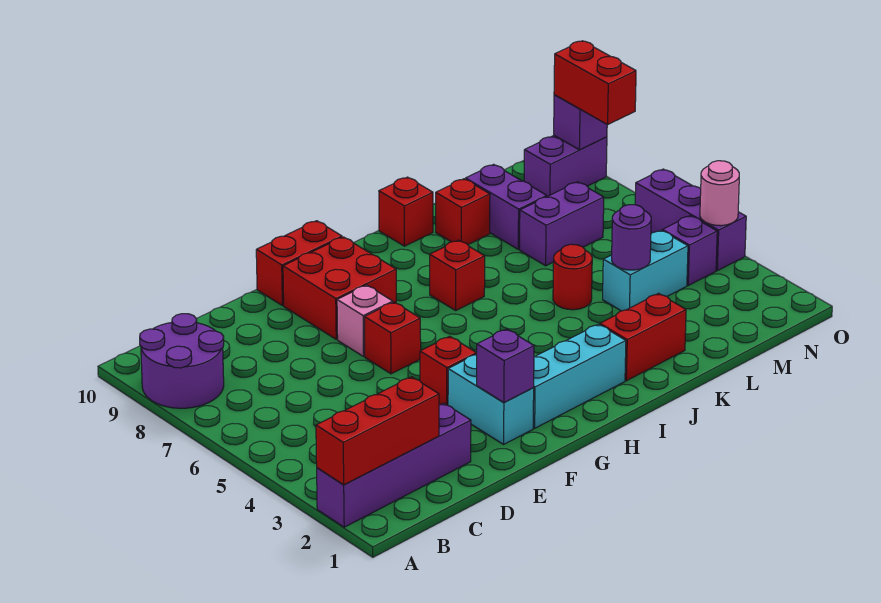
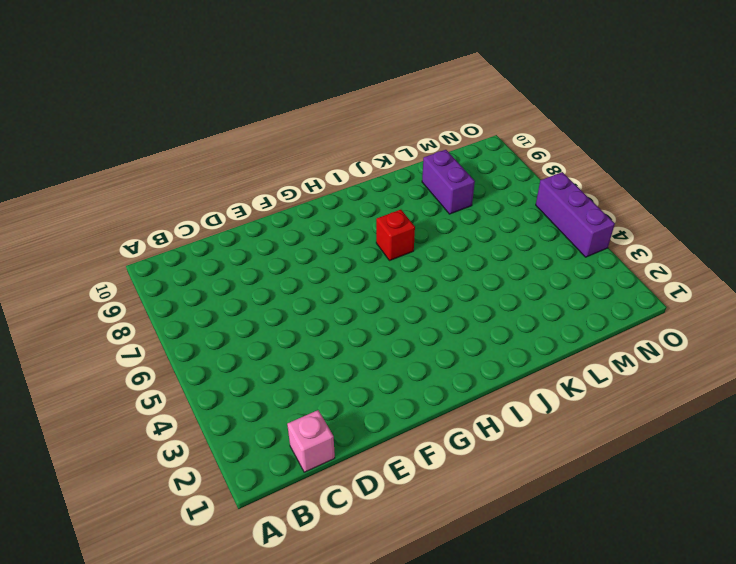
pink 1x1 brick [287,410,335,472] -> pink 1x1 brick moved to [337,285,393,356]
none -> purple 1x4 brick [317,403,471,527]
none -> purple 2x2 round brick [140,314,224,408]
none -> cyan 1x2 brick [448,354,534,444]

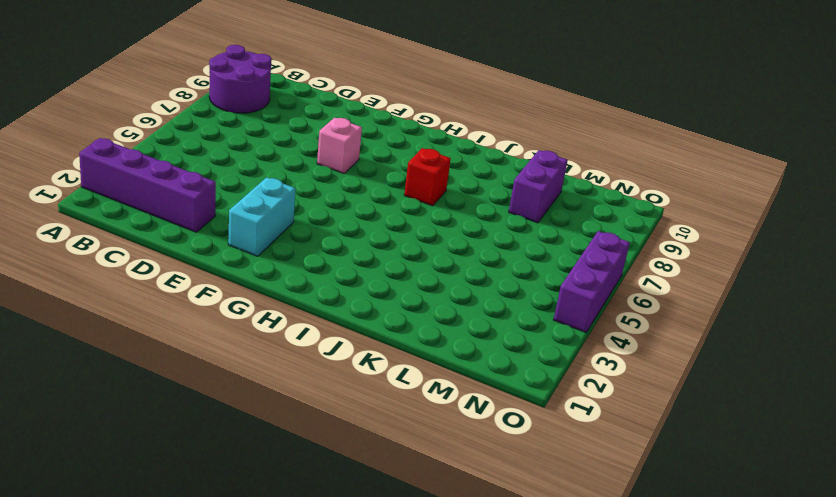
none -> red 1x1 brick [420,336,477,405]
none -> red 1x1 brick [364,302,421,374]
none -> red 2x2 brick [283,237,396,339]

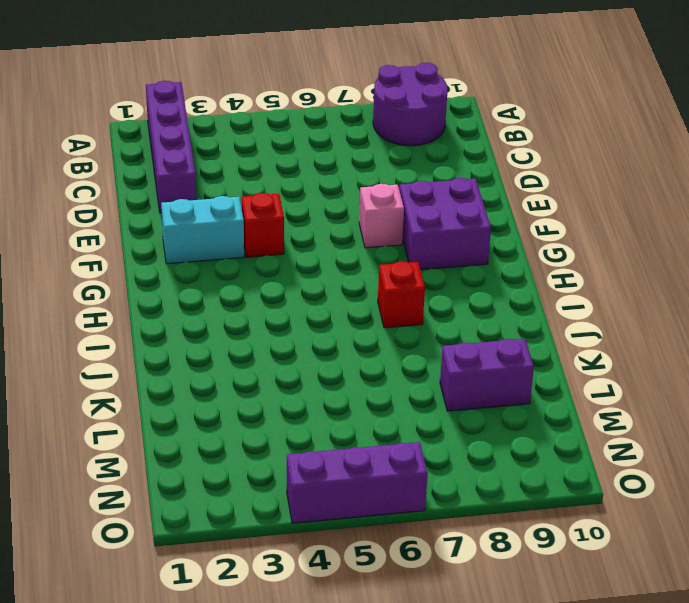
purple 2x2 brick [399,178,491,270] -> red 2x2 brick [283,237,396,339]
none -> red 1x1 brick [364,302,421,374]
none -> red 1x2 brick [256,221,342,306]
none -> cyan 1x3 brick [533,324,626,428]

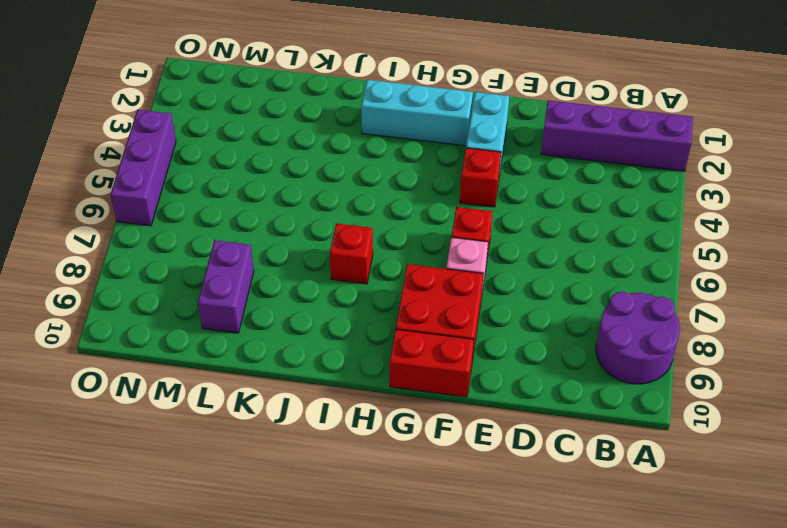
none -> red 1x2 brick [600,293,686,381]
none -> red 1x1 brick [379,177,433,246]
none -> red 1x1 round brick [553,244,592,310]

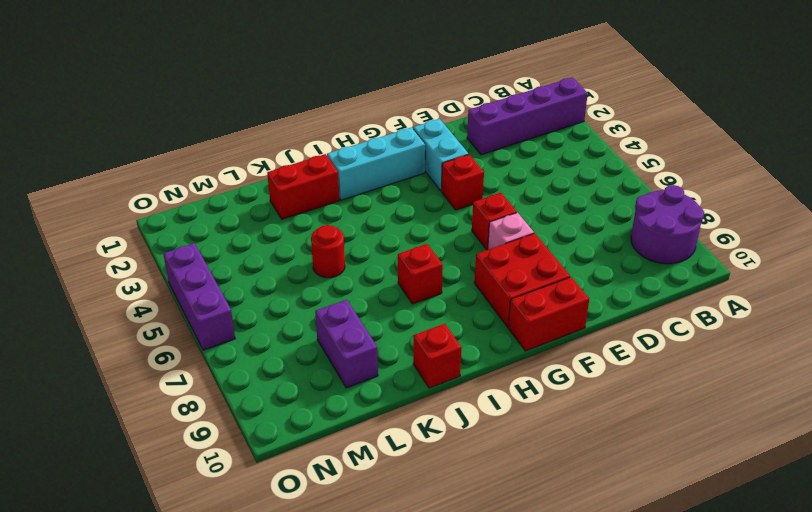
none -> red 1x1 brick [436,179,490,245]
none -> cyan 1x2 brick [603,230,688,311]
none -> purple 1x2 brick [520,182,604,266]

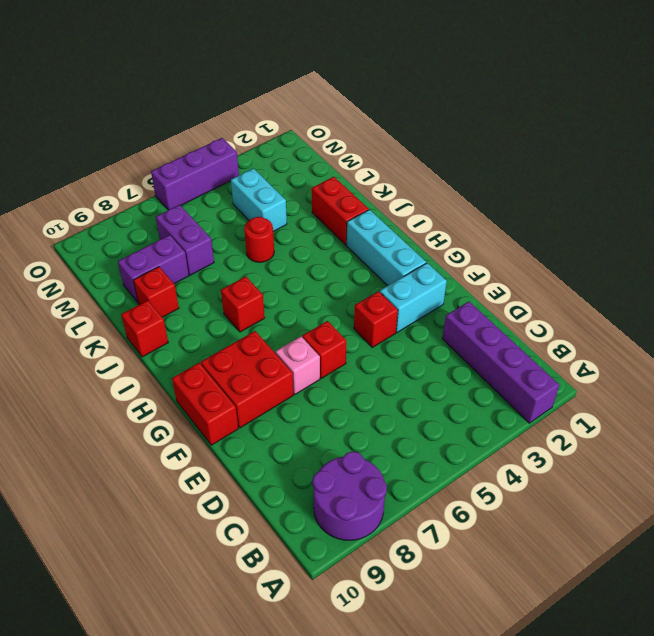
none -> purple 1x1 brick [662,216,717,285]
none -> purple 1x2 brick [524,136,607,197]
none -> red 1x3 brick [316,377,439,485]

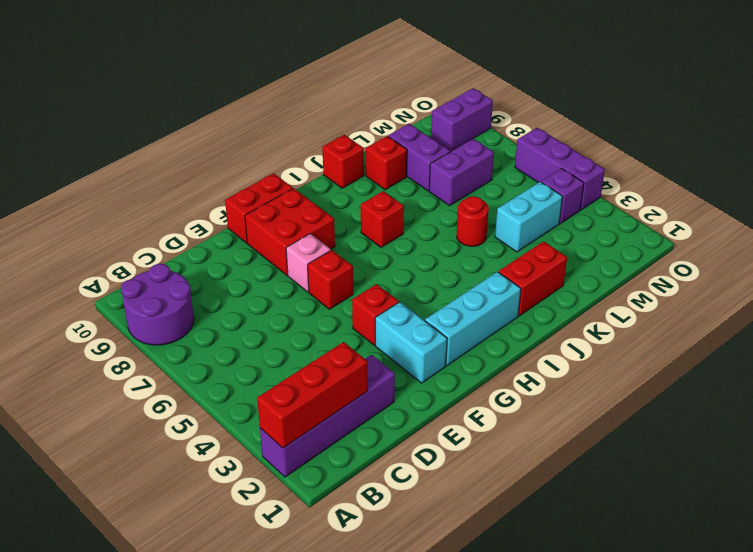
none -> purple 1x1 brick [477,329,534,402]
none -> purple 1x1 round brick [612,205,651,270]
none -> pink 1x1 round brick [700,161,739,226]

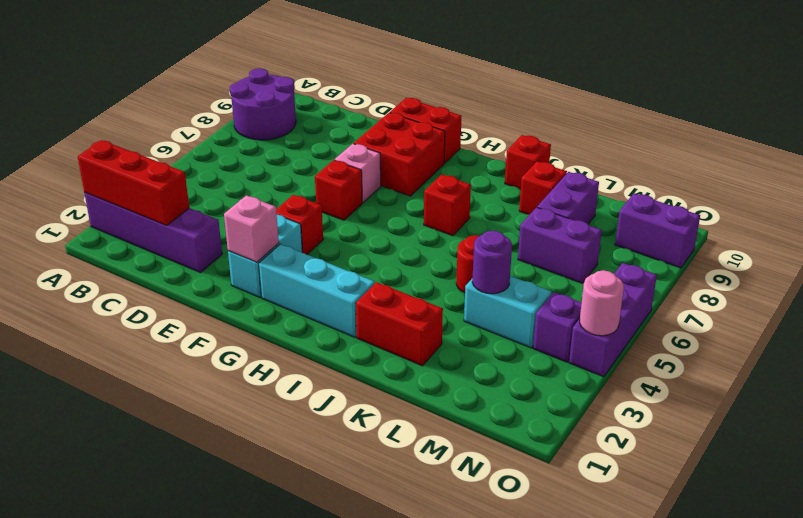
pink 1x1 brick [224,195,279,262] -> purple 1x1 brick [477,329,534,402]
none -> purple 1x1 brick [554,95,607,150]
none -> red 1x2 brick [554,41,636,125]

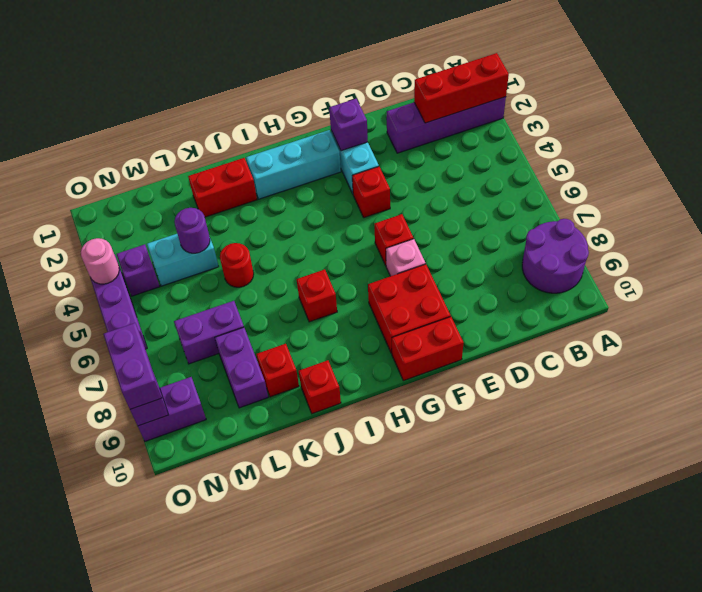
purple 1x2 brick [103,323,162,409] -> red 1x2 brick [554,41,636,125]

